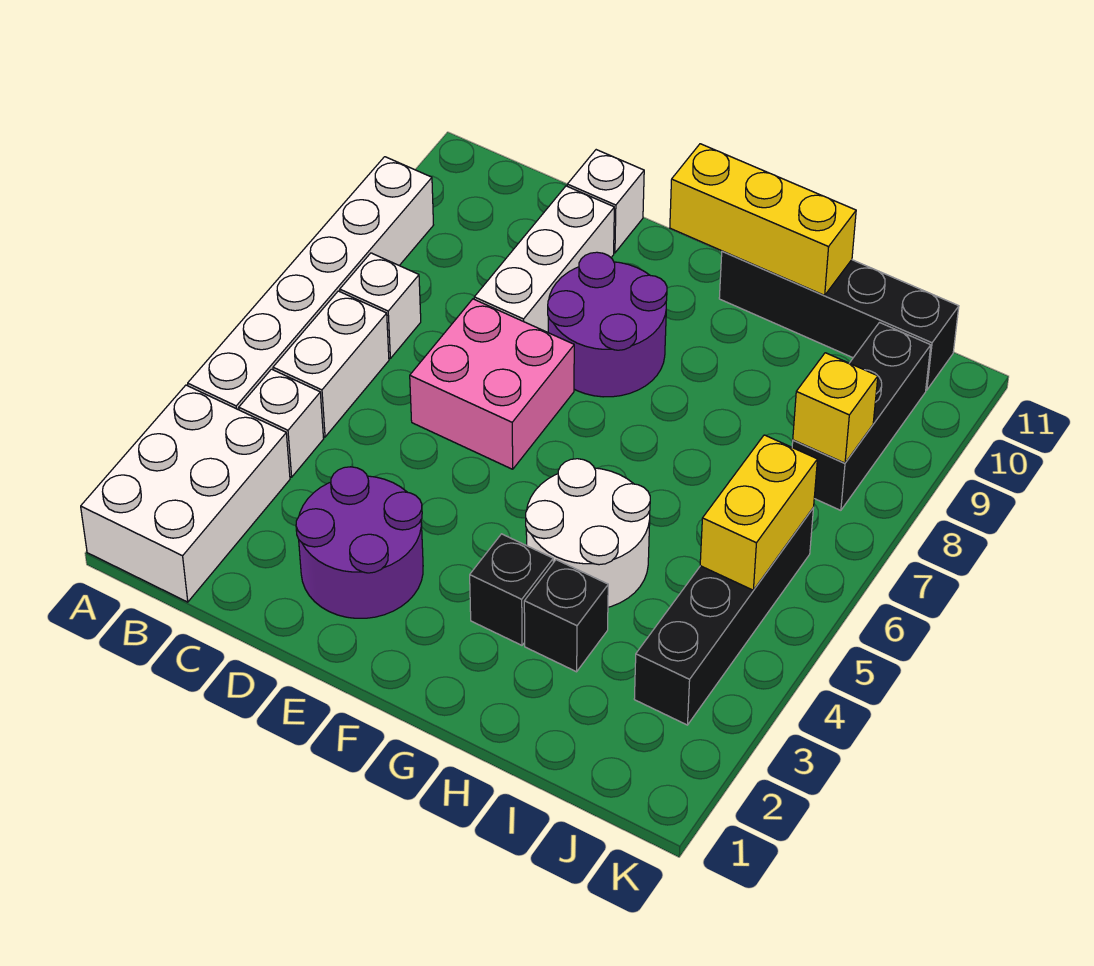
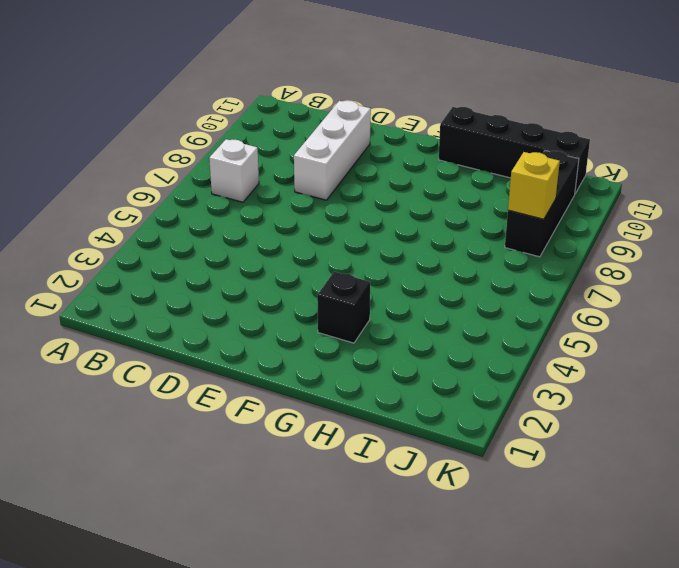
none -> white 2x3 brick [81,385,290,602]
none -> white 1x6 brick [188,157,433,410]
none -> white 1x1 brick [239,369,324,477]

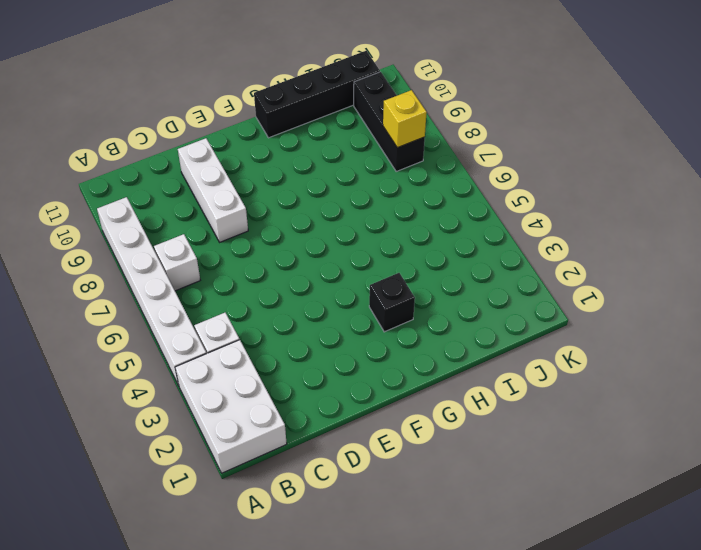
none -> white 1x2 brick [273,291,389,437]
none -> purple 2x2 round brick [296,467,423,618]
none -> pink 2x2 brick [410,299,574,469]

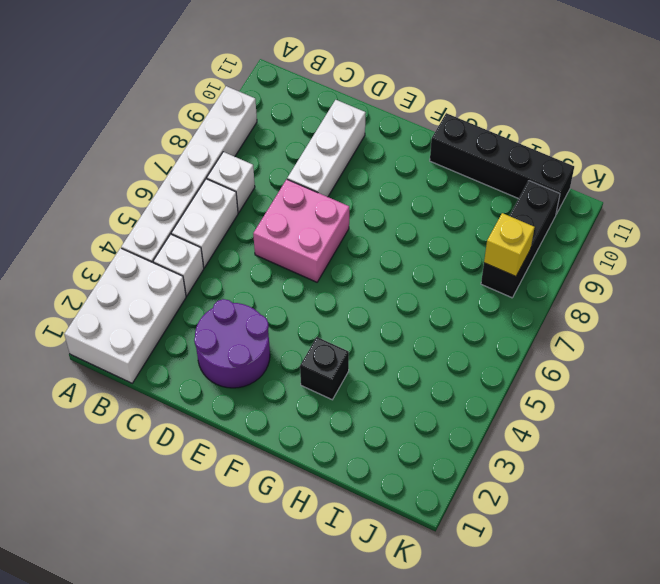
none -> white 1x1 brick [567,150,644,253]
none -> purple 2x2 round brick [548,252,667,397]
none -> white 2x2 round brick [526,459,650,607]

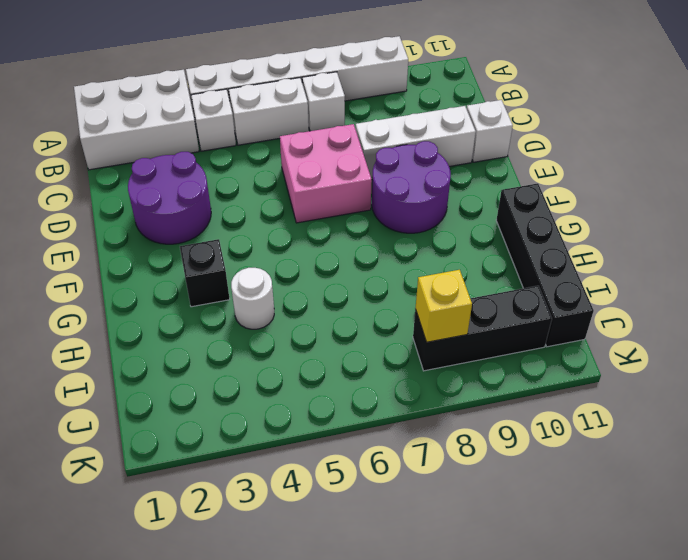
white 1x1 round brick [231,268,274,329] -> white 2x2 round brick [526,459,650,607]
none -> black 1x1 brick [524,560,608,672]
none -> black 1x4 brick [634,509,813,725]
none -> yellow 1x3 brick [670,144,856,295]

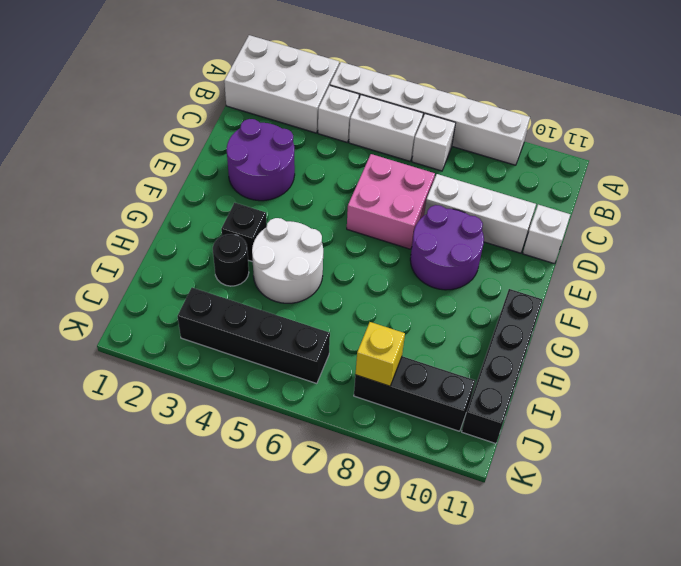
black 1x1 round brick [213,234,249,286] -> black 1x1 brick [524,560,608,672]
none -> yellow 1x3 brick [670,144,856,295]
none -> yellow 1x2 brick [700,435,817,590]

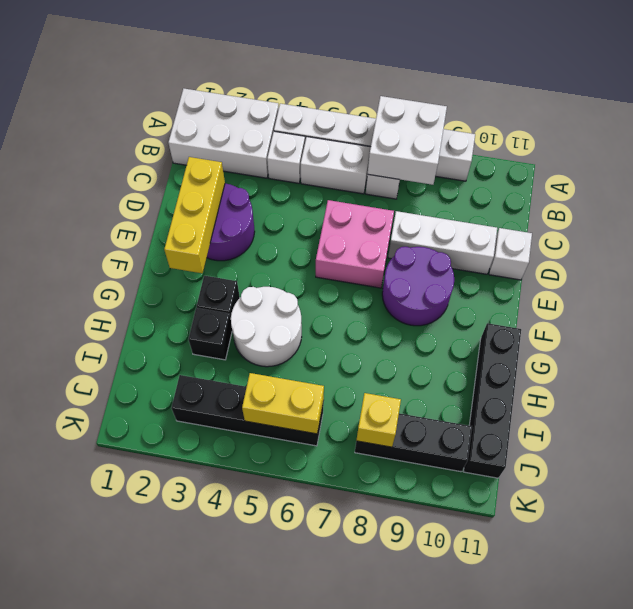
white 2x2 brick [368,96,447,185] -> none
yellow 1x3 brick [164,157,225,273] -> yellow 1x3 brick moved to [670,144,856,295]

